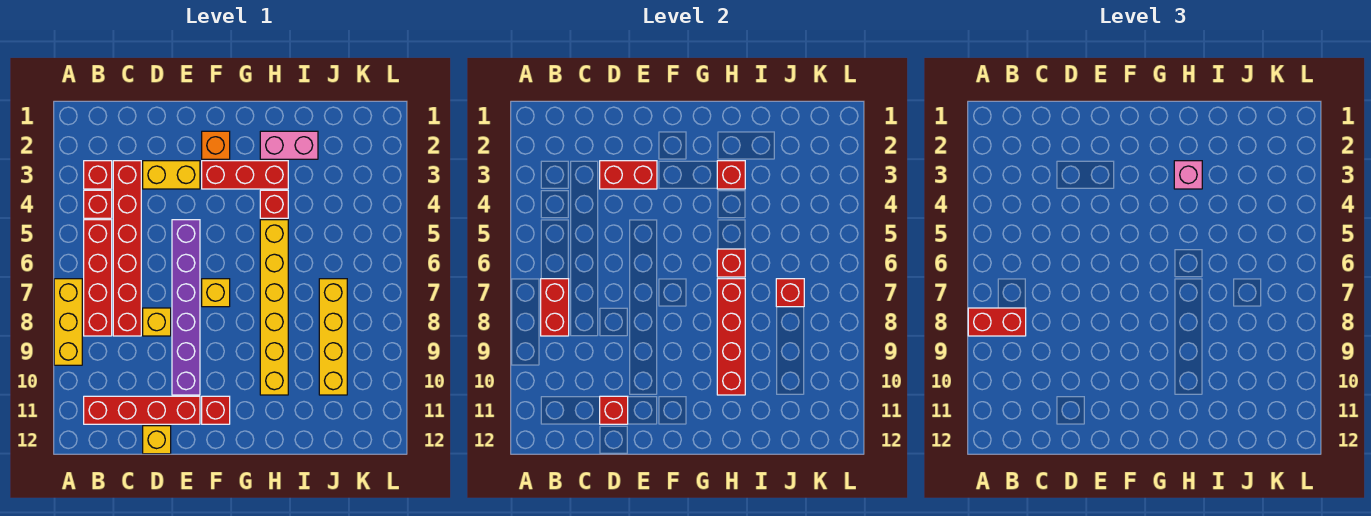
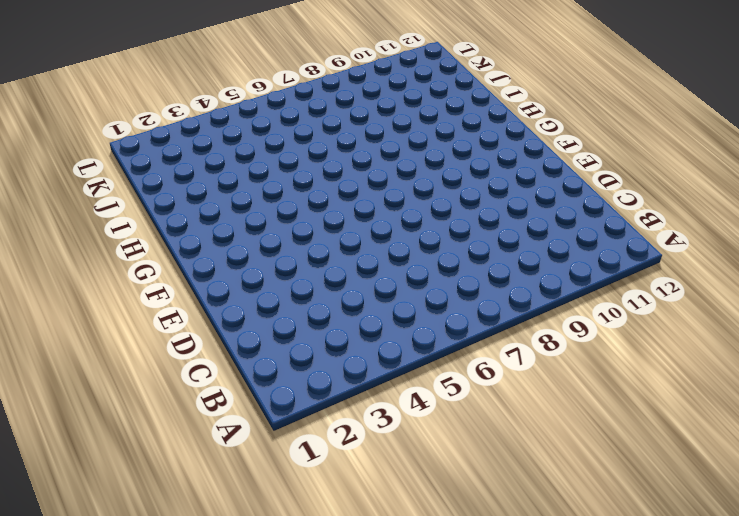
none -> yellow 1x3 brick [54,279,82,365]
none -> red 1x1 brick [84,161,112,189]
none -> red 1x1 brick [84,190,112,218]

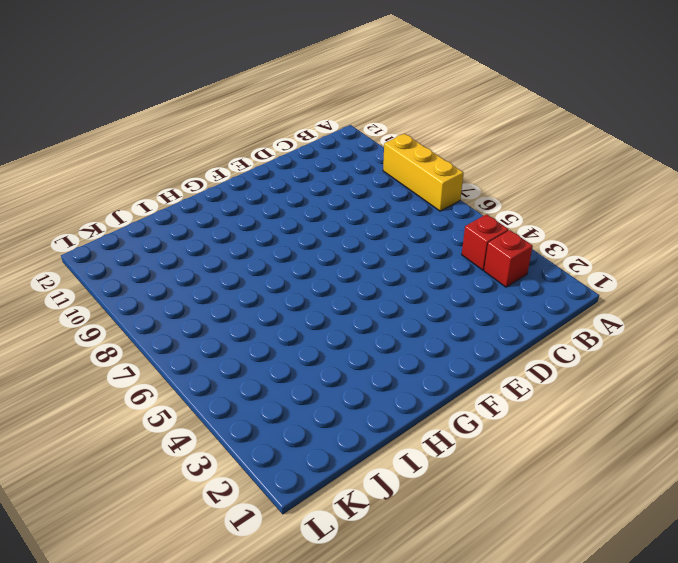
none -> red 1x4 brick [84,220,112,336]
none -> red 1x4 brick [84,396,200,424]
none -> red 1x6 brick [113,161,141,336]

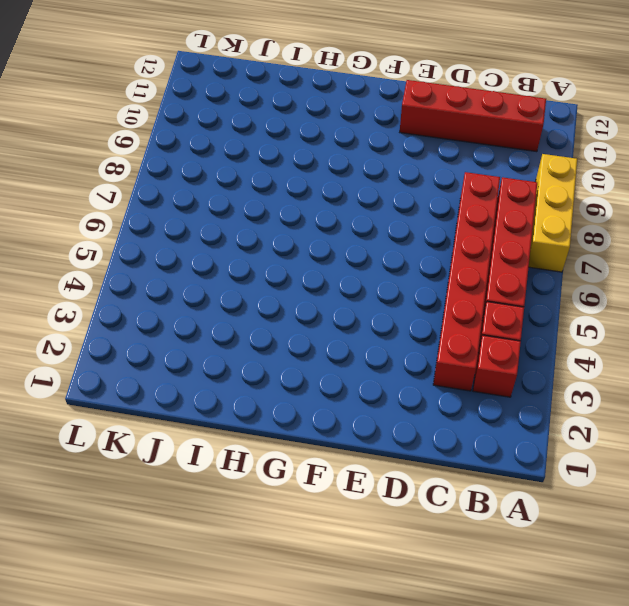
none -> yellow 1x2 brick [143,161,200,189]
none -> yellow 1x1 brick [143,308,171,336]
none -> yellow 1x1 brick [143,426,171,454]

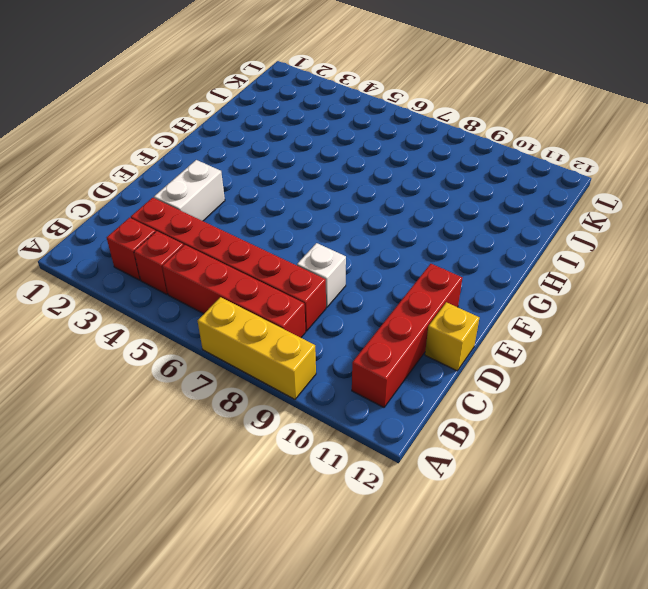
white 1x2 brick [154,160,225,221] -> yellow 1x2 brick [143,161,200,189]
white 1x1 brick [297,243,346,307] -> yellow 1x1 brick [143,308,171,336]
none -> purple 1x6 brick [172,220,200,395]
none -> orange 1x1 brick [202,131,230,159]
none -> red 1x3 brick [202,161,288,189]

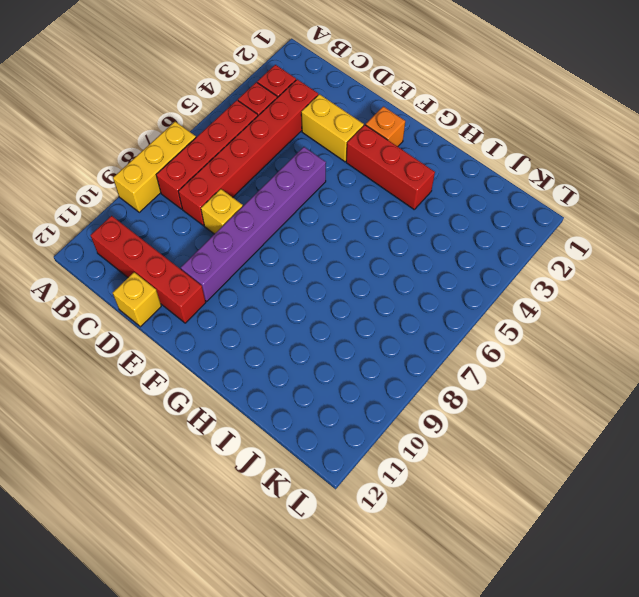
none -> yellow 1x1 brick [202,279,230,307]
none -> red 1x1 brick [202,396,230,424]
none -> pink 1x2 brick [260,131,318,159]

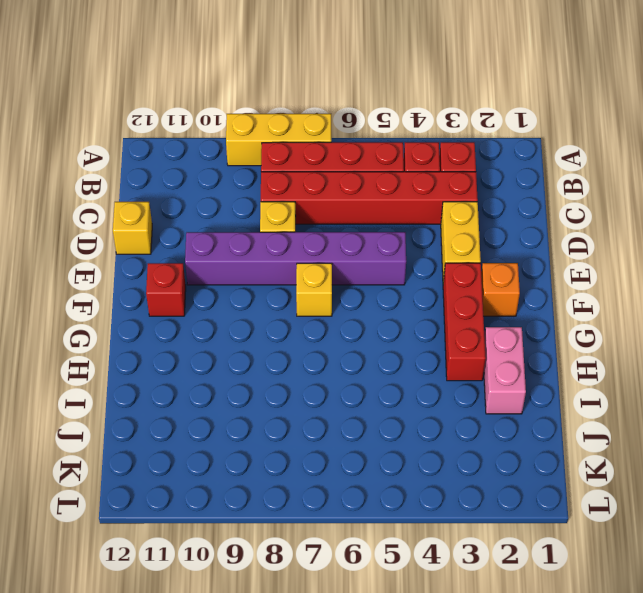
none -> red 1x4 brick [84,396,200,424]
none -> red 1x1 brick [260,190,288,218]
none -> yellow 1x6 brick [260,220,288,395]

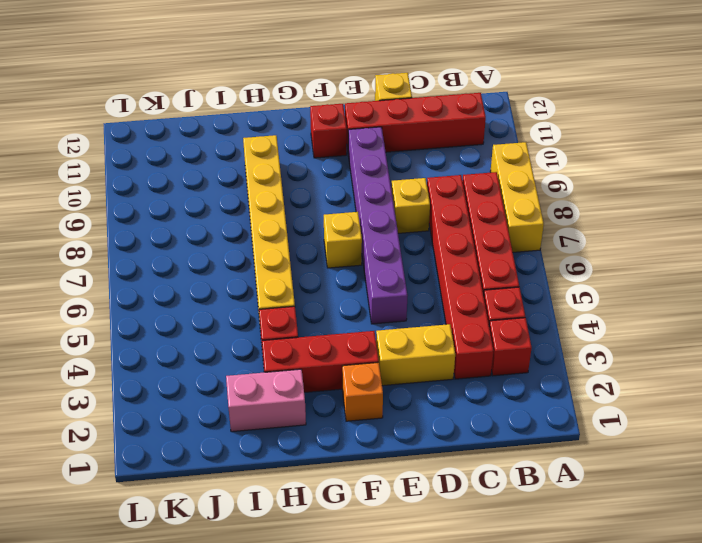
none -> yellow 1x4 brick [319,279,347,395]
none -> red 1x2 brick [541,279,569,336]
none -> red 1x2 brick [600,161,657,189]

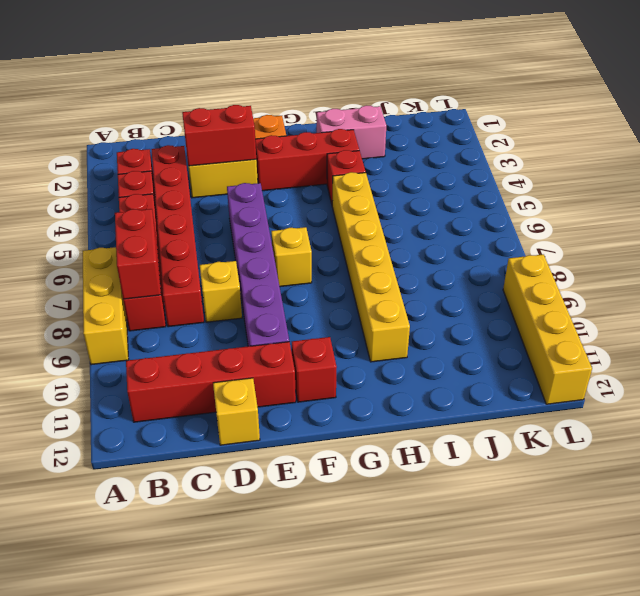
yellow 1x4 brick [503,254,592,404] -> yellow 1x4 brick moved to [319,279,347,395]
none -> red 1x1 brick [600,396,628,424]
none -> red 1x1 brick [717,161,745,189]
none -> red 1x1 brick [717,249,745,277]

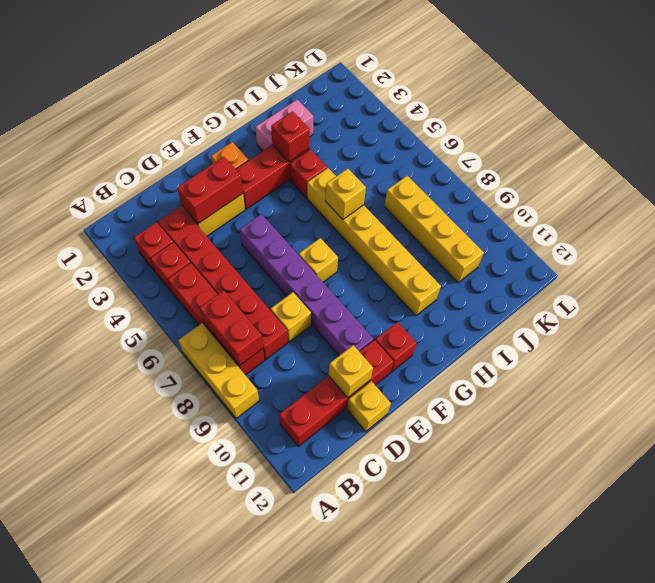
yellow 1x1 brick [329,345,373,397] -> red 1x1 brick [600,396,628,424]
yellow 1x1 brick [325,169,366,219] -> red 1x1 brick [717,249,745,277]
none -> red 1x4 brick [717,279,745,395]
none -> red 1x1 brick [776,279,804,307]
none -> red 1x2 brick [968,308,1026,336]

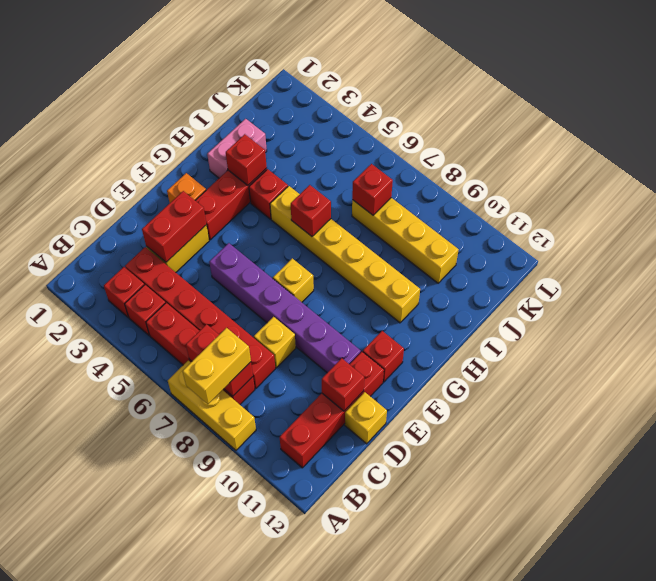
yellow 1x2 brick [182,328,251,404] -> red 1x2 brick [968,308,1026,336]
none -> red 1x4 brick [717,279,745,395]
none -> pink 1x1 brick [1174,161,1202,189]

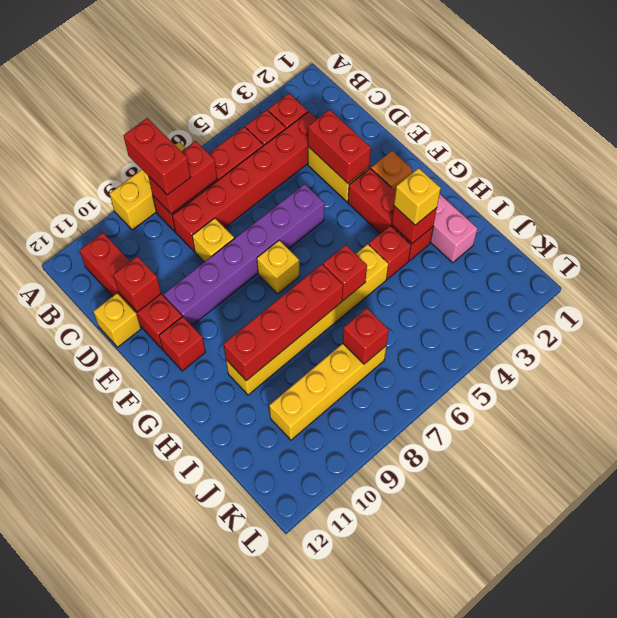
yellow 1x1 brick [394,168,441,225] -> pink 1x1 brick [1174,161,1202,189]

